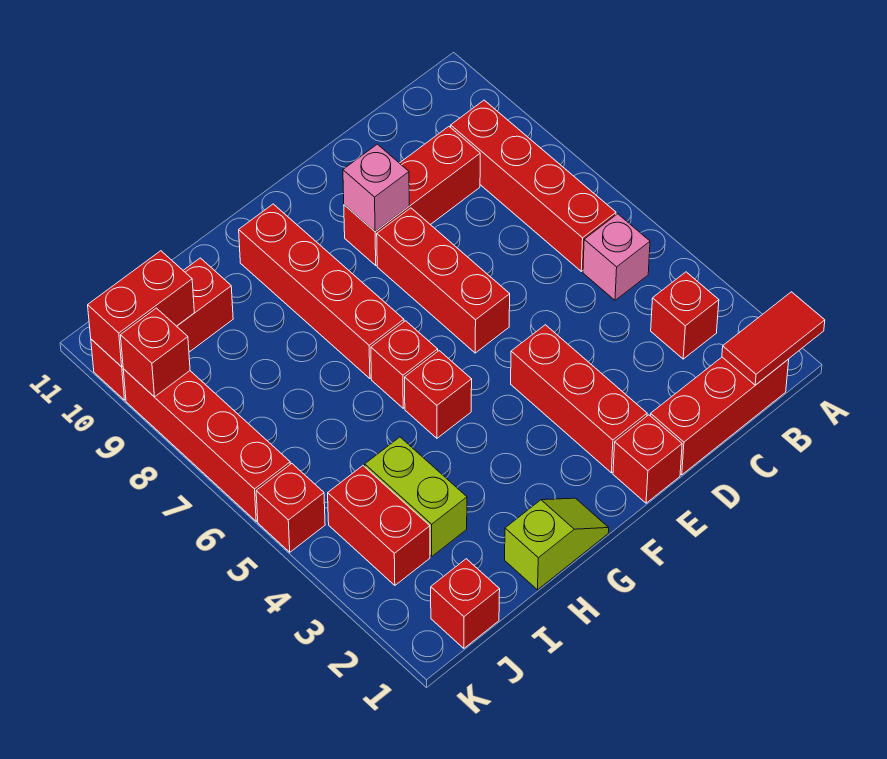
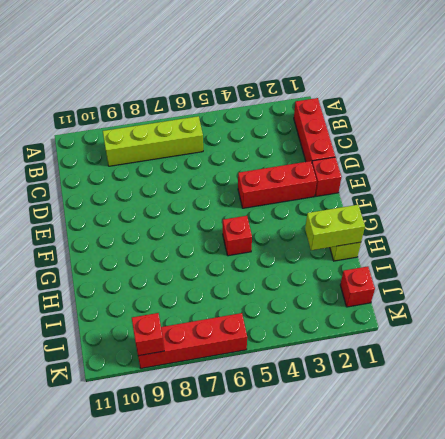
lime 1x4 brick [103,116,203,166] -> red 1x4 brick [451,100,616,271]
lime 1x2 brick [305,205,365,250] -> lime 1x2 brick moved to [365,437,467,556]
none -> red 1x1 brick [651,272,719,359]
none -> pink 1x1 brick [583,214,650,300]
none -> red 1x3 brick [344,127,480,265]

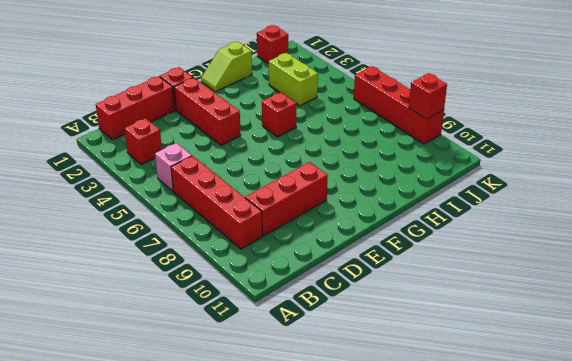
none -> red 1x3 brick [377,208,510,353]
none -> red 1x1 brick [371,321,438,408]
none -> red 1x4 brick [239,204,404,378]

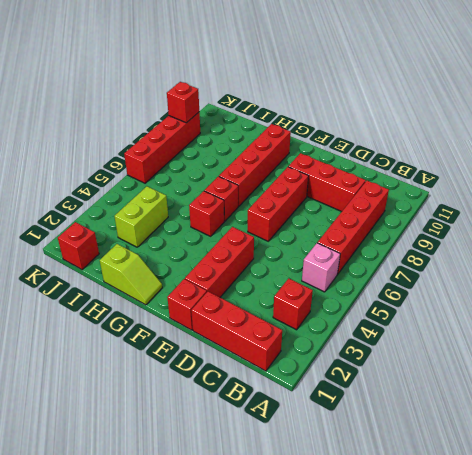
none -> red 1x3 brick [91,258,233,400]
none -> red 1x2 brick [328,466,430,585]
none -> red 1x1 brick [256,464,325,552]

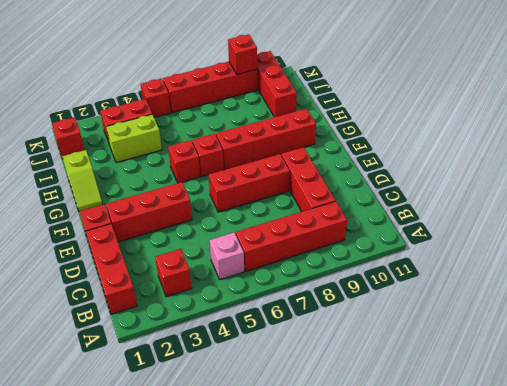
none -> red 1x2 tile [722,292,825,385]
none -> pink 1x1 brick [343,144,409,231]
none -> red 1x2 brick [88,251,194,367]

